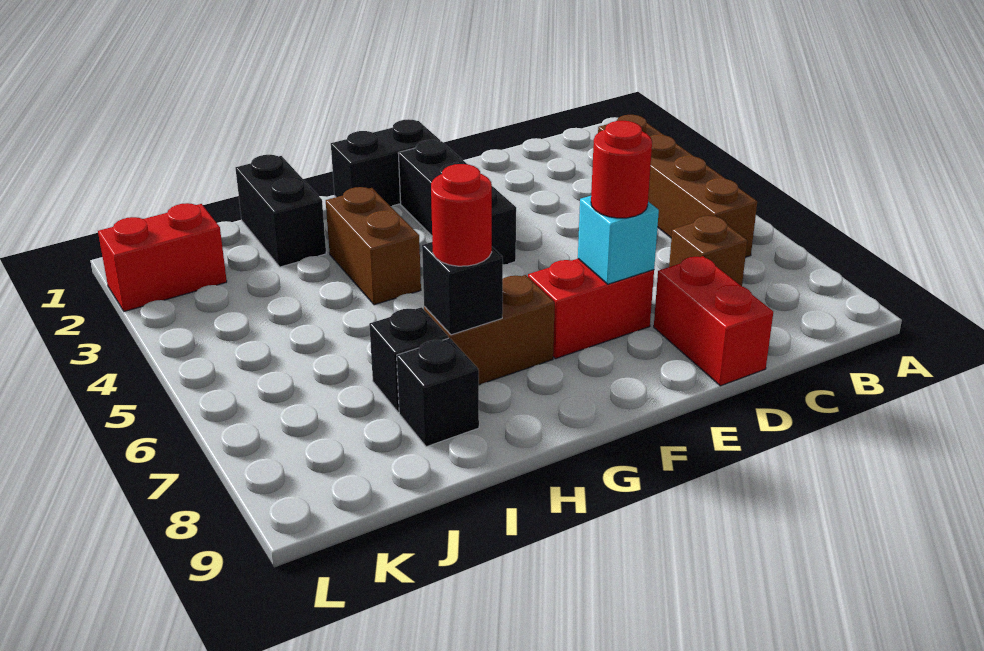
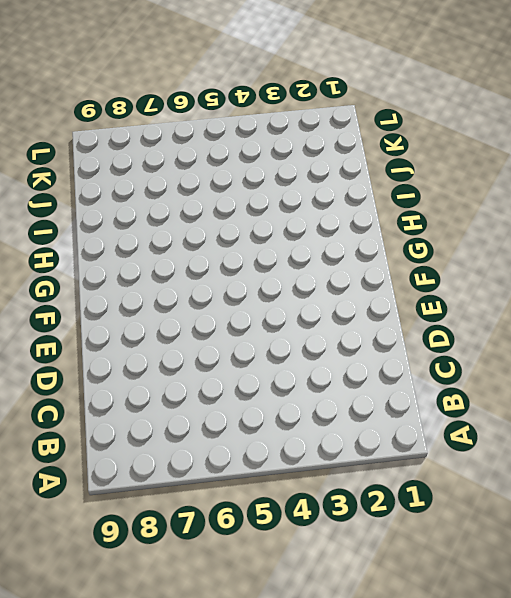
none -> brown 1x4 brick [598,115,757,257]
none -> brown 1x1 brick [669,216,747,286]
none -> red 1x2 brick [654,256,773,386]

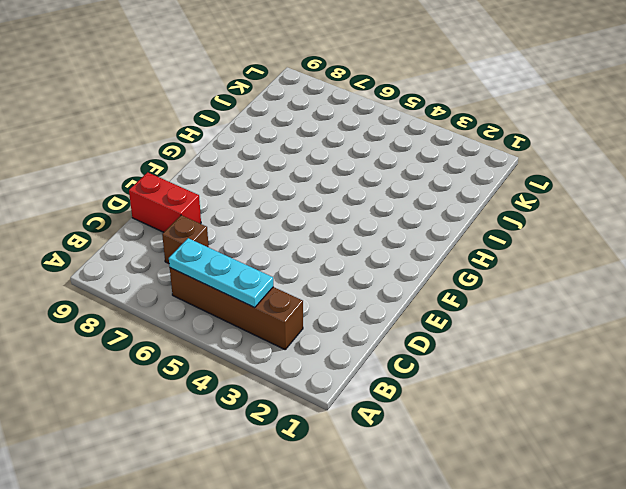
cyan 1x3 plate [169,238,273,308] -> none
none -> red 1x2 brick [528,259,654,359]
none -> black 1x2 brick [331,119,440,206]
none -> black 1x3 brick [398,140,516,264]

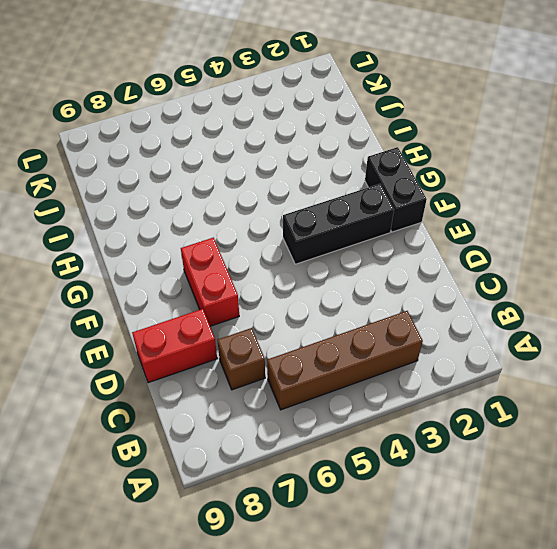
none -> brown 1x2 brick [424,275,555,385]
none -> brown 1x2 brick [326,187,421,305]
none -> black 1x2 brick [236,155,326,267]

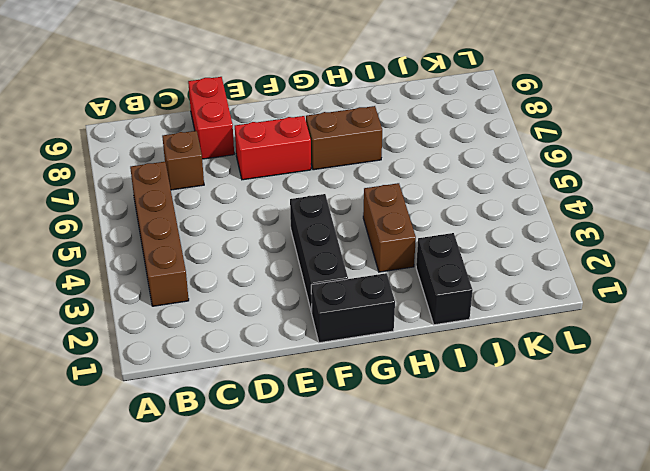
none -> black 1x1 brick [369,307,448,412]
none -> black 1x1 brick [397,338,479,447]
none -> red 1x2 brick [98,203,227,312]

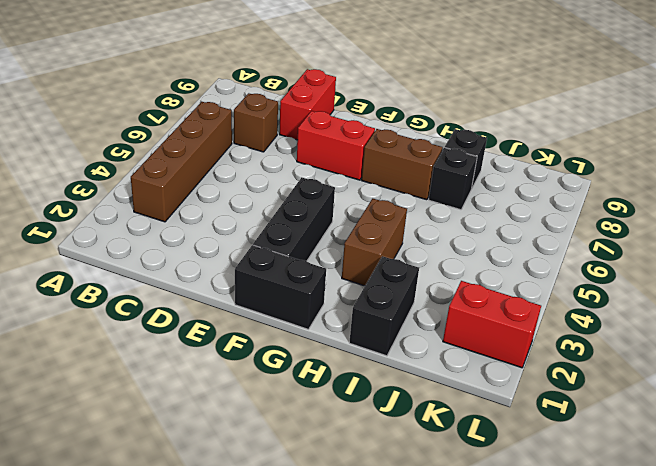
none -> cyan 1x1 brick [578,196,659,284]
none -> black 1x1 brick [422,242,503,335]
none -> red 1x1 round brick [591,121,652,218]

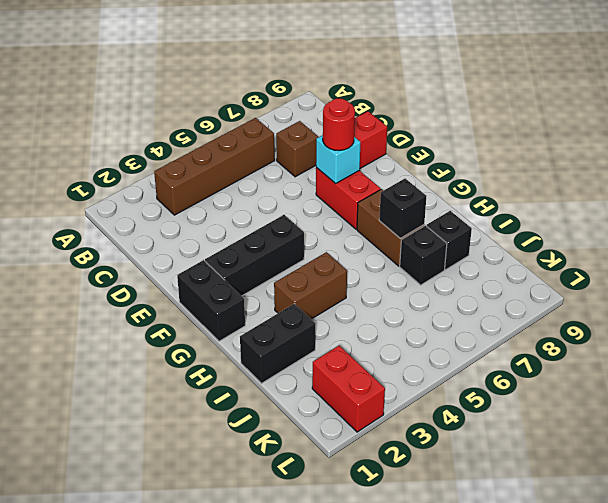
none -> red 1x1 round brick [431,164,492,266]

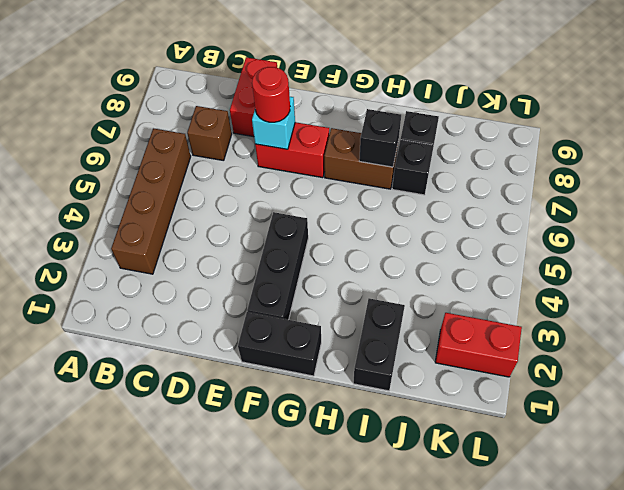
none -> brown 1x2 brick [326,187,421,305]
none -> red 1x1 round brick [431,164,492,266]

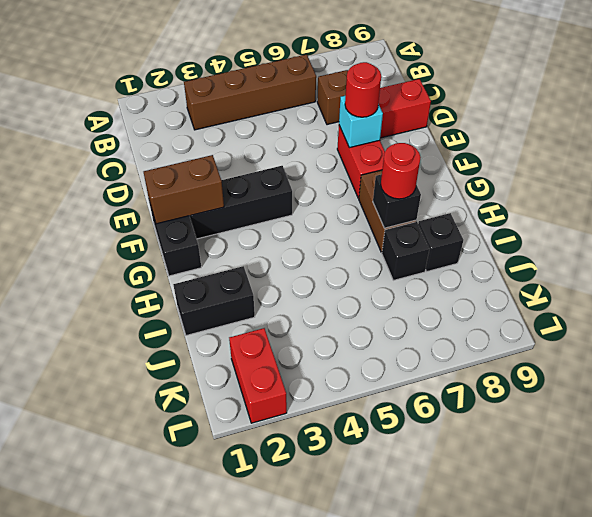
brown 1x2 brick [144,155,224,224] -> brown 1x2 brick moved to [326,187,421,305]

